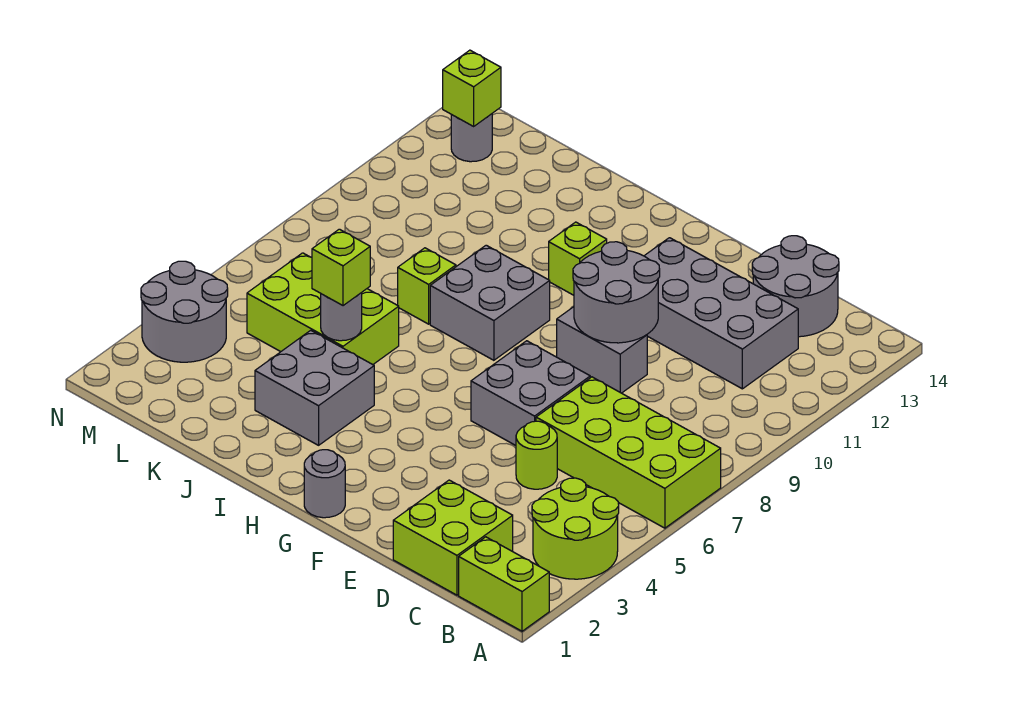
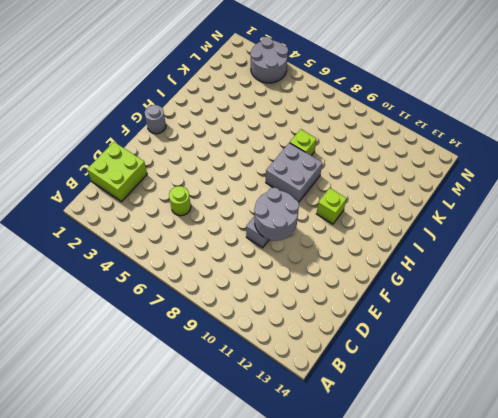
none -> lime 1x2 brick [459,537,549,631]
none -> lime 2x2 round brick [532,478,619,579]
none -> lime 2x4 brick [536,377,721,528]

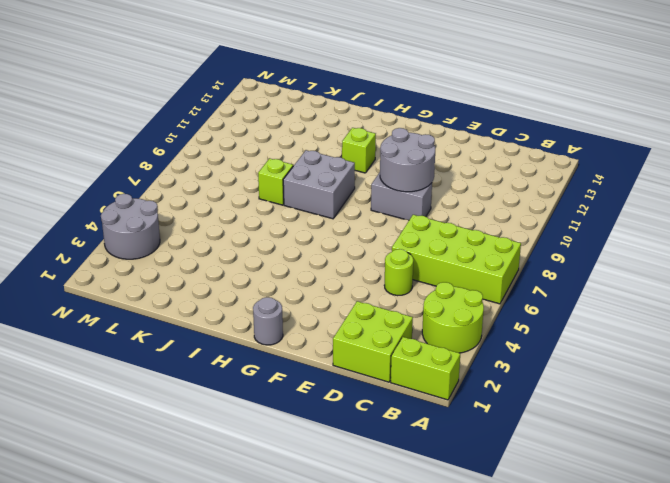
none -> grey 2x4 brick [645,238,798,389]
none -> grey 2x2 round brick [752,236,839,337]
none -> grey 2x2 brick [471,341,590,445]

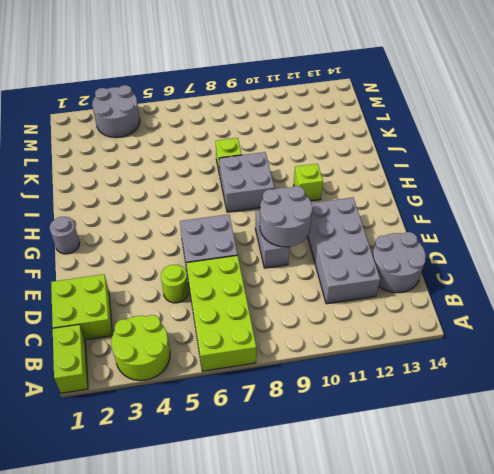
none -> grey 2x2 brick [255,330,374,445]
none -> lime 2x3 brick [247,253,399,365]
none -> grey 1x1 round brick [451,114,492,162]

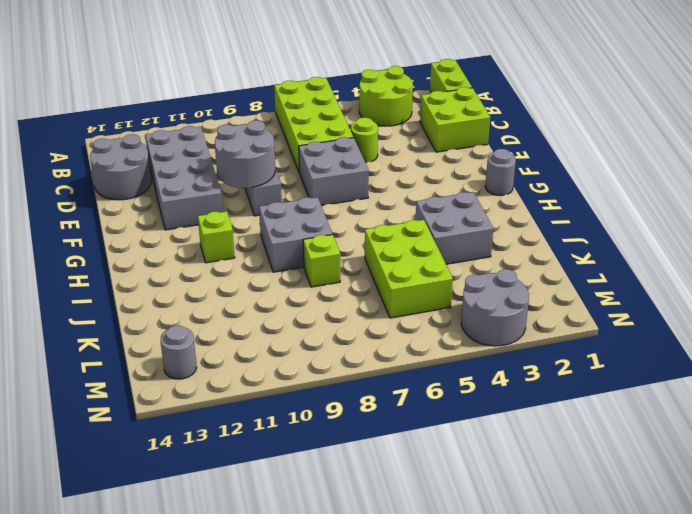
none -> grey 1x1 round brick [321,293,362,341]
none -> lime 1x1 brick [443,50,501,126]
none -> lime 1x1 brick [312,229,370,306]

